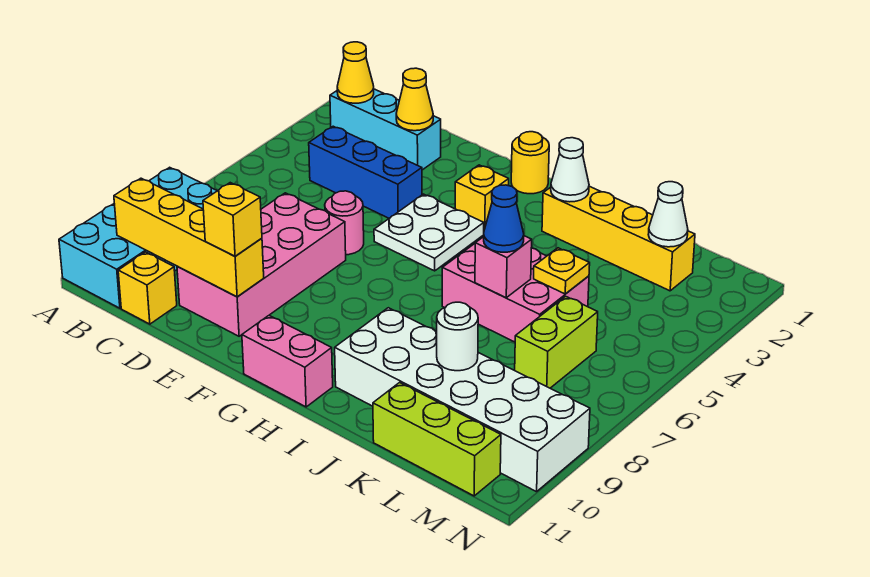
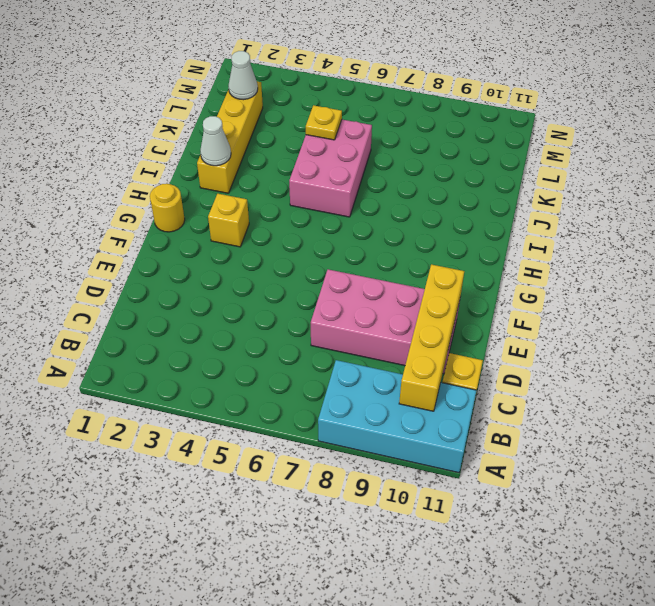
none -> cyan 1x3 brick [330,89,441,170]
none -> blue 1x3 brick [309,126,422,218]
none -> pink 1x1 round brick [325,191,364,255]

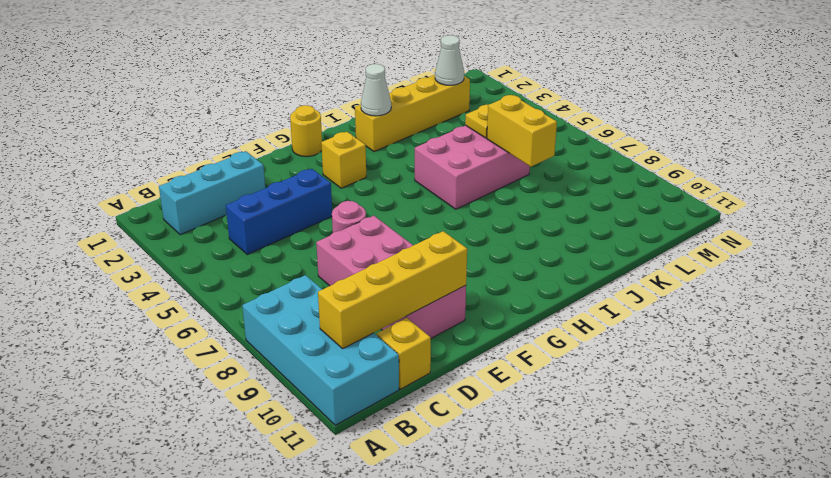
yellow 1x2 brick [487,95,557,167] -> none
none -> white 2x2 plate [374,194,484,271]
none -> pink 1x2 brick [242,316,333,407]
none -> white 2x6 brick [335,308,590,492]

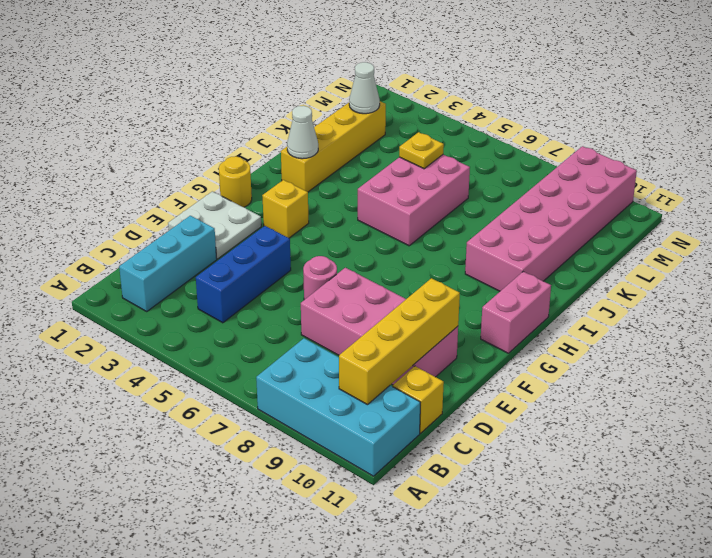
white 2x2 plate [168,191,261,259] -> white 2x2 plate moved to [374,194,484,271]
pink 2x6 brick [465,146,637,291] -> white 2x6 brick [335,308,590,492]
none -> lime 1x3 brick [373,383,501,496]
none -> lime 1x2 brick [515,296,598,388]
none -> yellow 1x1 cone [337,42,374,103]

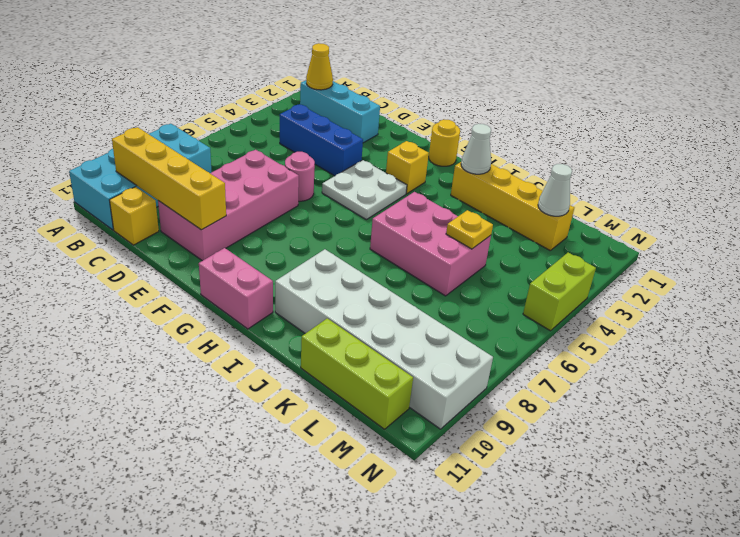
lime 1x2 brick [523,253,596,331] -> lime 1x2 brick moved to [515,296,598,388]
none -> yellow 1x1 cone [396,68,433,131]
none -> pink 1x1 brick [475,236,532,298]
none -> white 1x1 round brick [437,302,478,371]

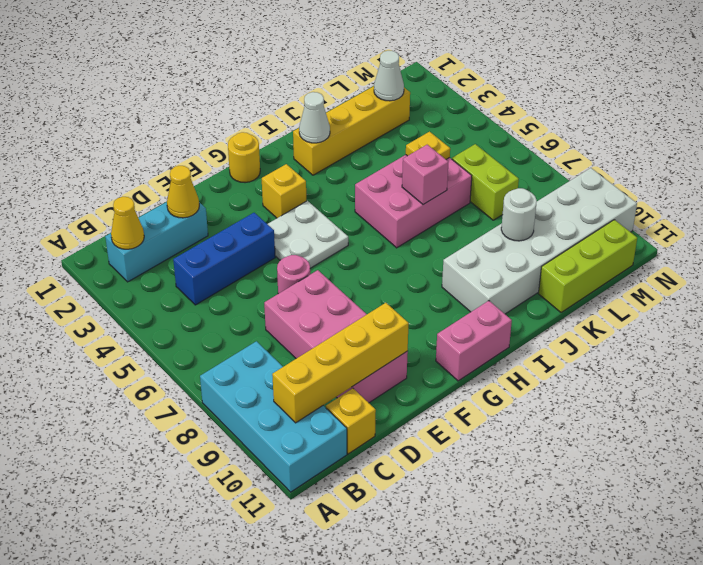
none -> yellow 1x1 brick [203,183,262,256]
none -> blue 1x1 cone [484,185,524,252]

